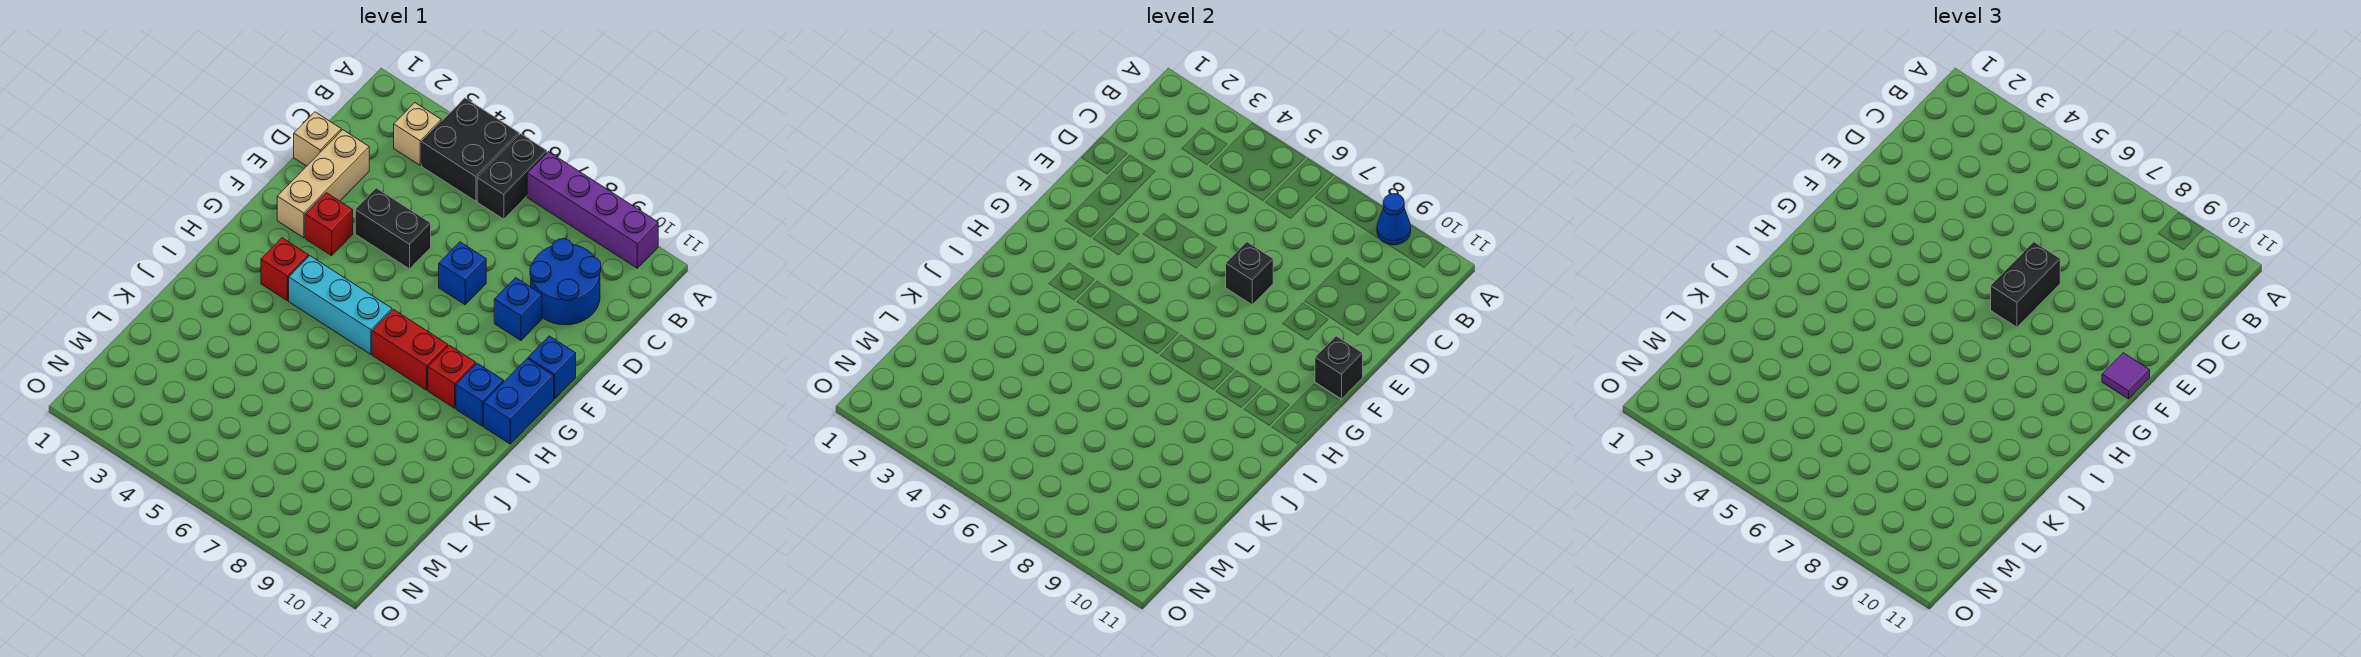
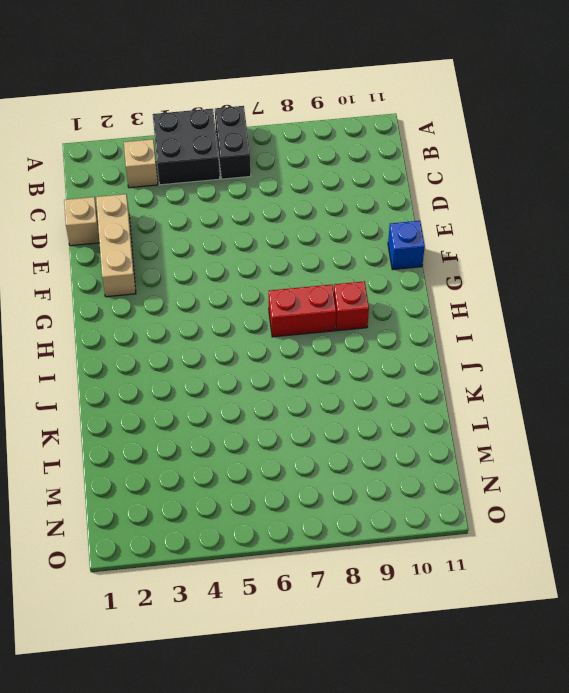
none -> purple 1x4 brick [527,152,658,268]
none -> blue 2x2 round brick [530,239,601,325]
none -> black 1x2 brick [355,188,431,269]

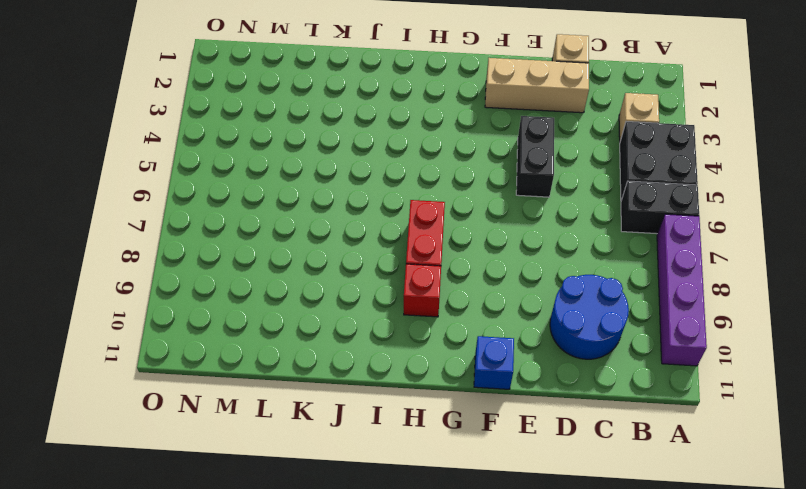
none -> blue 1x1 brick [439,242,486,305]
none -> blue 1x1 brick [494,278,542,341]
none -> red 1x1 brick [305,193,353,256]

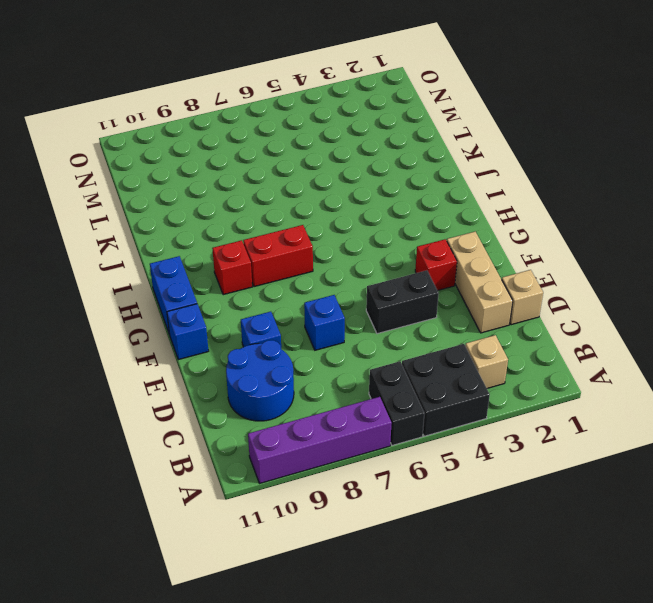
none -> red 1x1 brick [261,238,309,301]
none -> cyan 1x3 brick [289,256,392,354]
none -> blue 1x1 brick [456,363,504,426]

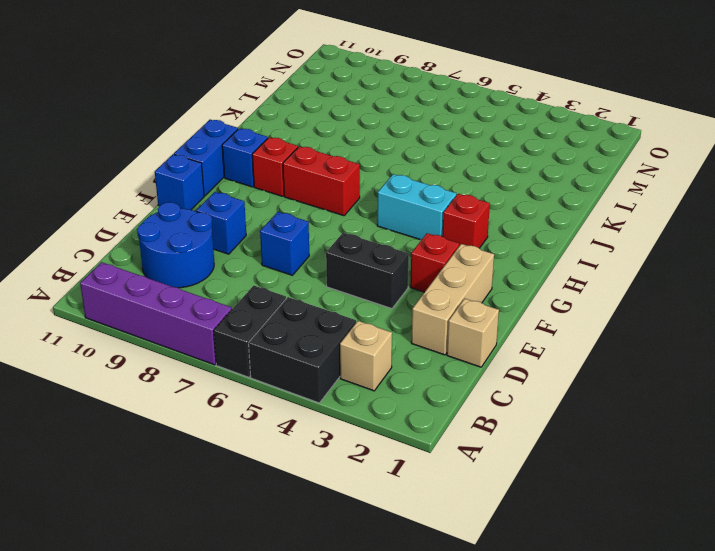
cyan 1x2 brick [377,174,457,240] -> cyan 1x3 brick [289,256,392,354]
none -> blue 1x1 cone [1377,194,1411,245]
none -> black 1x1 brick [1226,242,1273,305]
none -> black 1x1 brick [1315,336,1363,399]

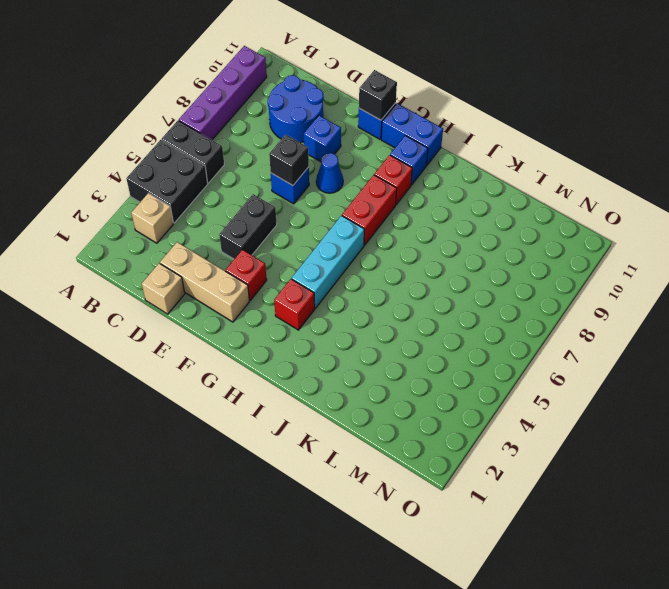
blue 1x1 cone [316,153,343,193] -> blue 1x1 cone moved to [1377,194,1411,245]
none -> black 1x2 brick [1991,242,2060,327]
none -> purple 1x1 tile [2102,353,2150,399]

